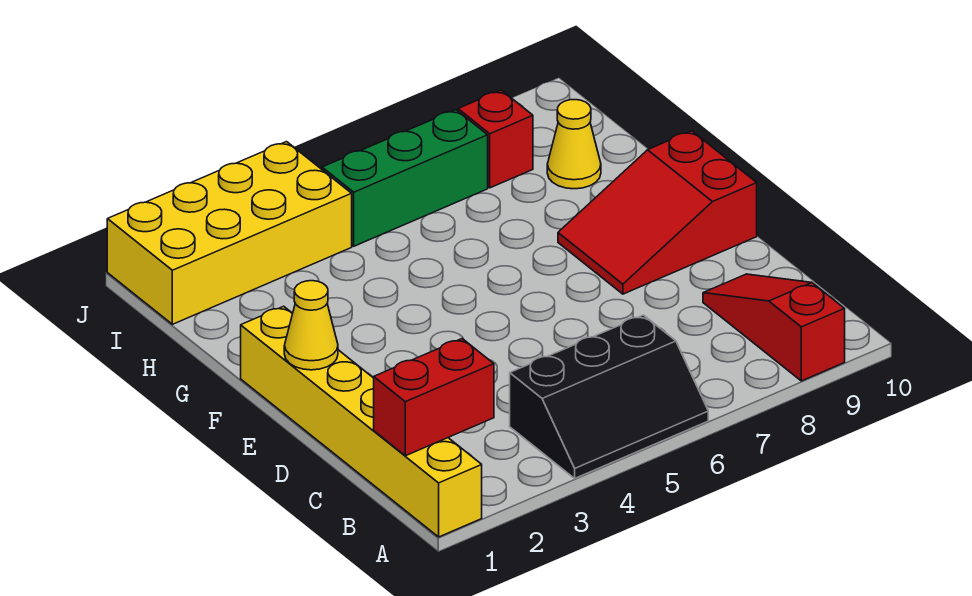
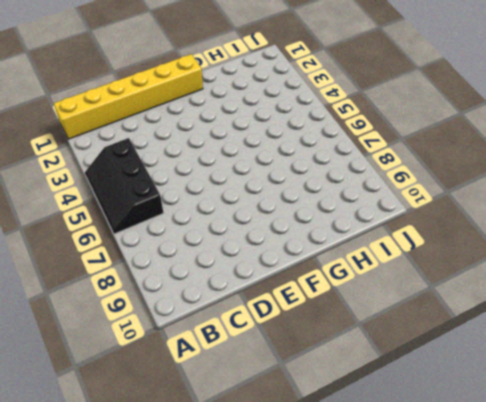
none -> red 1x3 slope [703,274,845,381]
none -> red 2x3 slope [558,131,757,294]

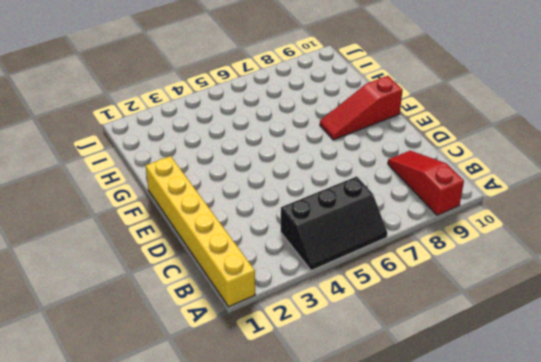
red 1x3 slope [320,76,403,140] -> red 2x3 slope [558,131,757,294]
none -> yellow 1x1 cone [547,100,601,189]
none -> yellow 2x4 brick [107,142,352,324]

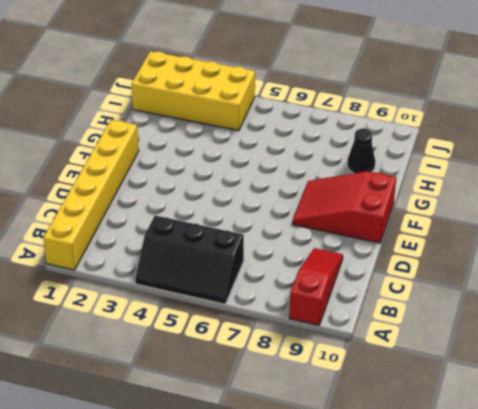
black 1x1 cone [347,129,375,173] -> yellow 1x1 cone [547,100,601,189]
none -> green 1x3 brick [322,110,488,246]
none -> red 1x1 brick [458,90,533,188]

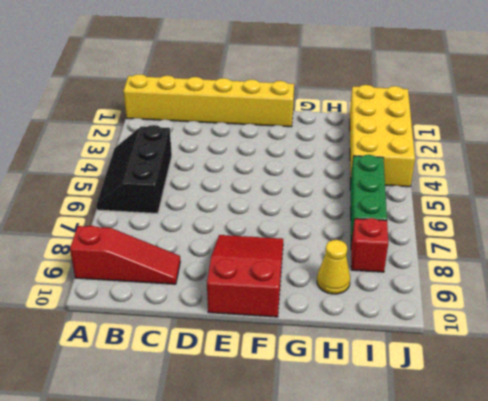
none -> red 1x2 brick [374,339,494,456]
none -> yellow 1x1 cone [284,281,338,370]

